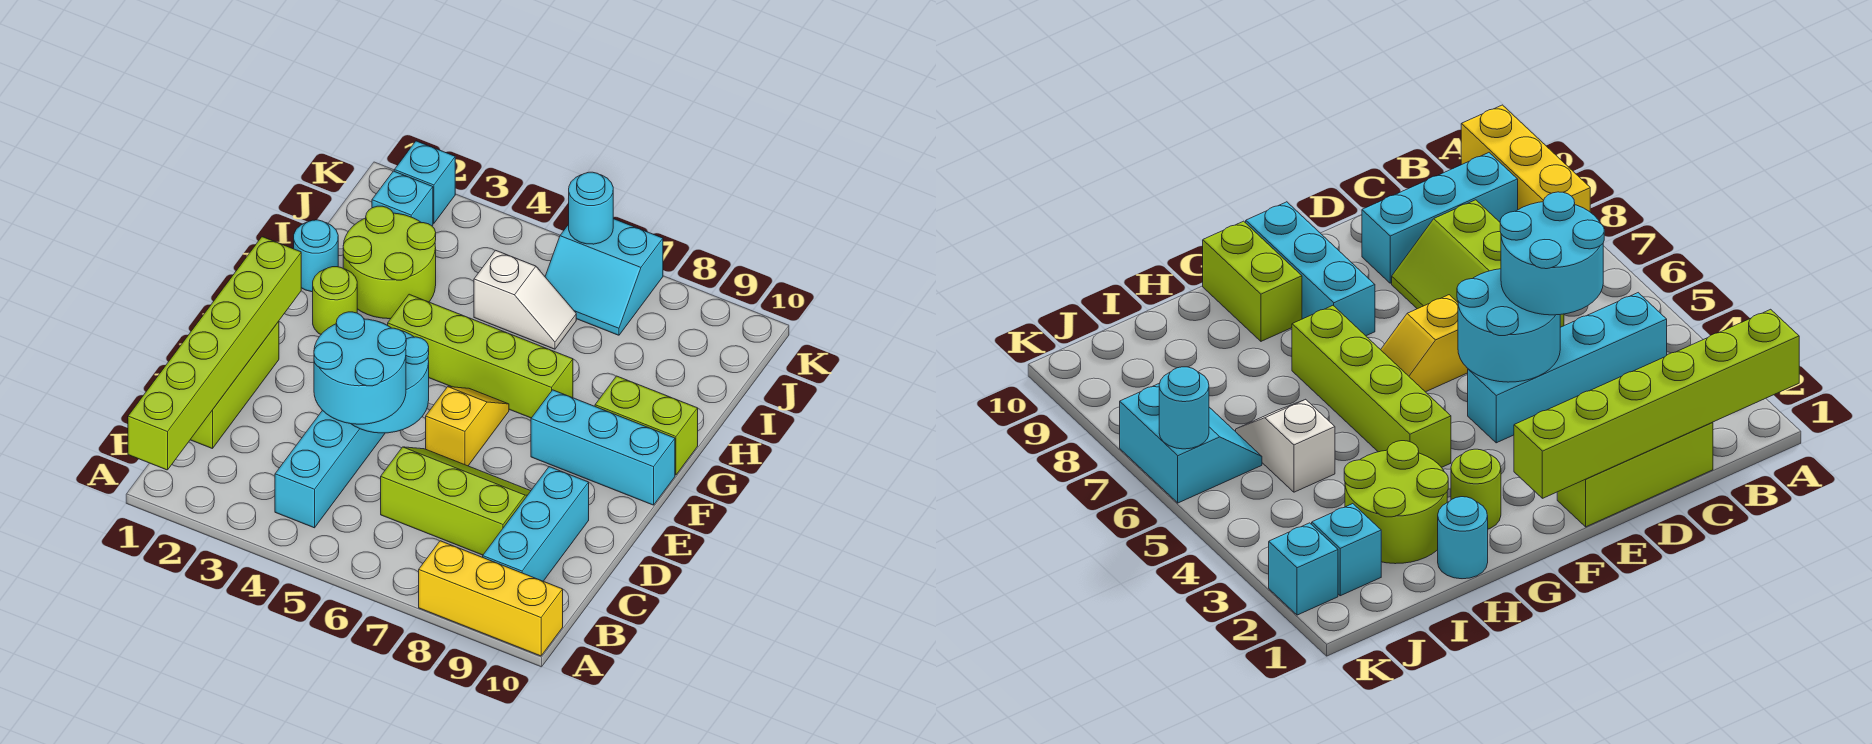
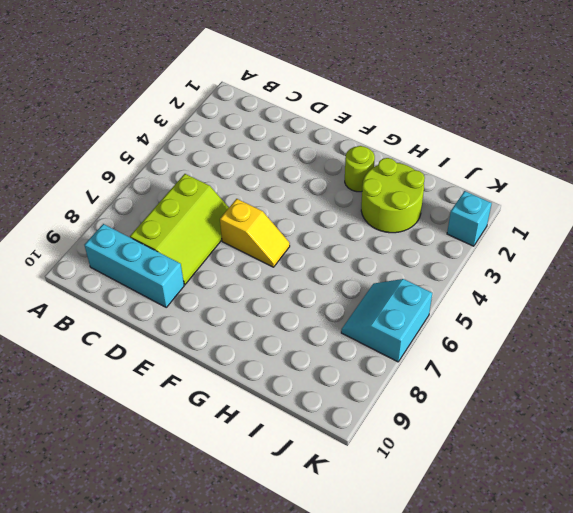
none -> yellow 1x3 brick [419,541,563,656]
none -> cyan 1x4 brick [275,410,385,528]
none -> lime 1x3 brick [190,321,279,449]

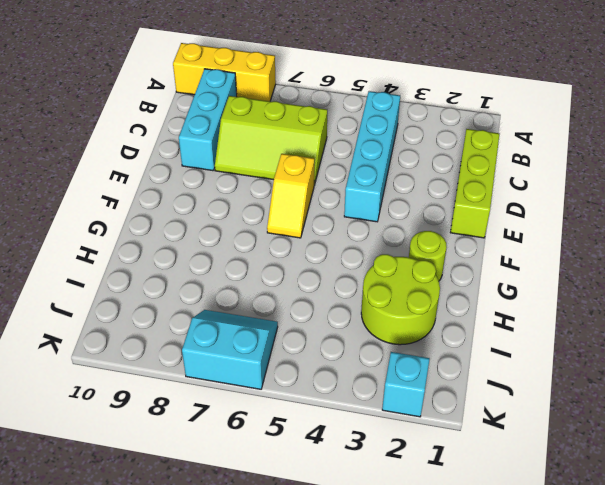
none -> cyan 1x3 brick [531,390,675,505]
none -> lime 1x4 brick [388,294,573,418]
none -> lime 1x2 brick [595,376,698,475]

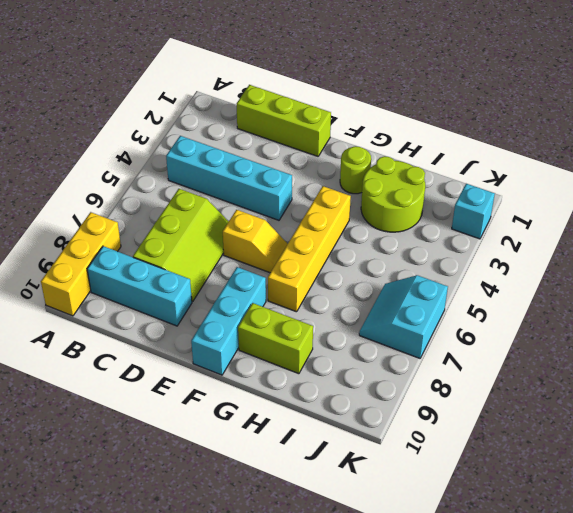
yellow 1x4 brick [268,186,351,312] -> lime 1x4 brick [388,294,573,418]
lime 1x2 brick [238,303,313,374] -> lime 1x2 brick turned to [595,376,698,475]
none -> cyan 1x1 round brick [294,220,338,292]
none -> white 1x2 slope [474,250,576,349]
none -> cyan 1x1 brick [372,171,433,226]

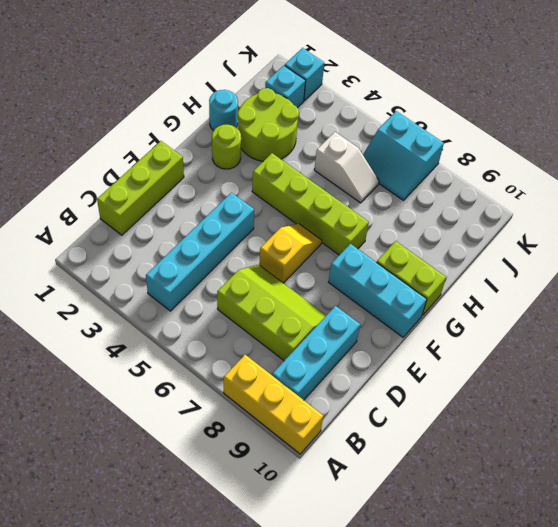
none -> lime 1x6 brick [128,237,301,470]
none -> cyan 2x2 round brick [352,331,429,433]
none -> cyan 1x1 round brick [569,172,613,244]

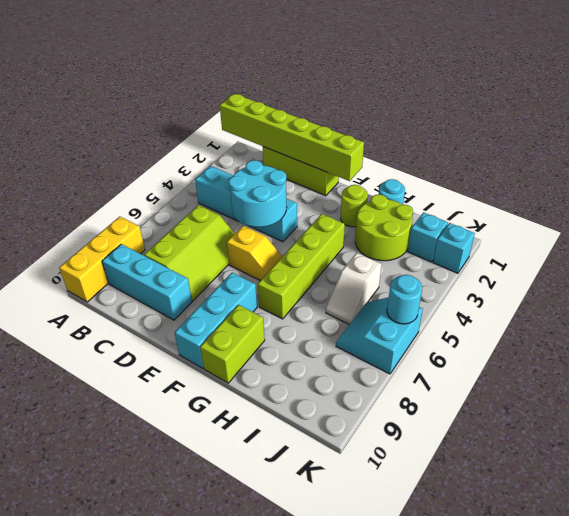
none -> cyan 2x2 round brick [314,312,406,424]

